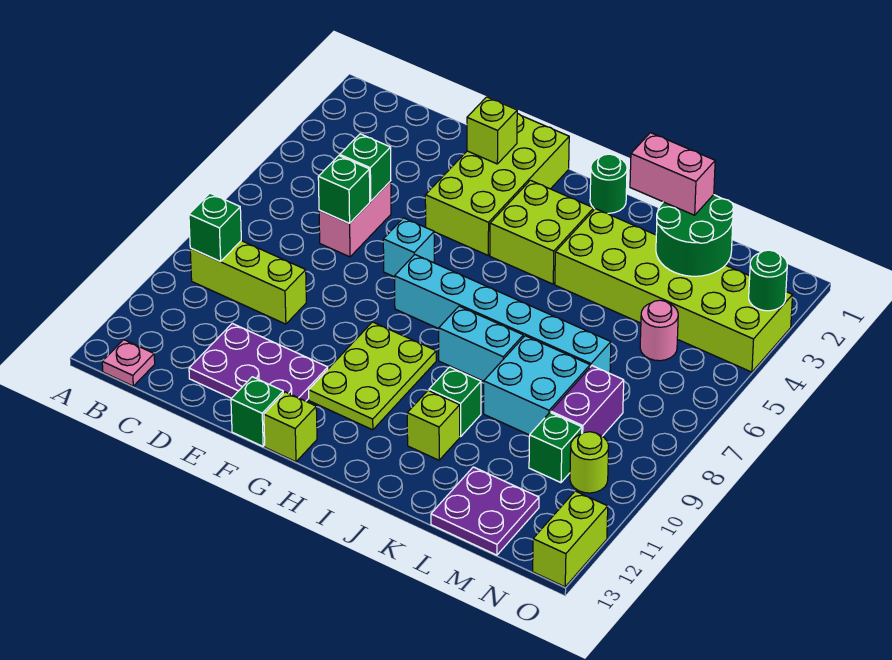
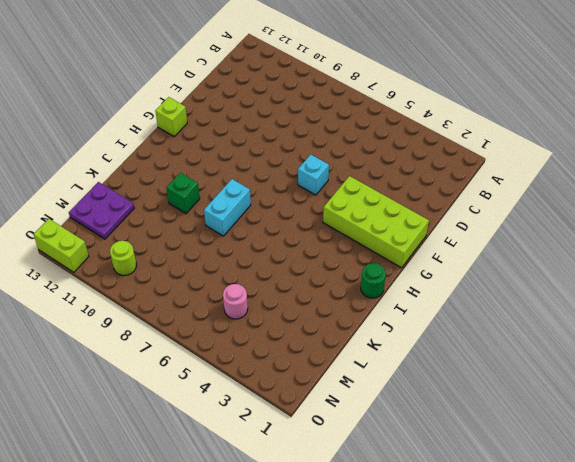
none -> lime 1x3 brick [190,241,306,324]
none -> pink 1x1 plate [102,340,155,386]
none -> pink 1x2 brick [319,181,391,257]
none -> purple 2x3 plate [189,323,328,401]

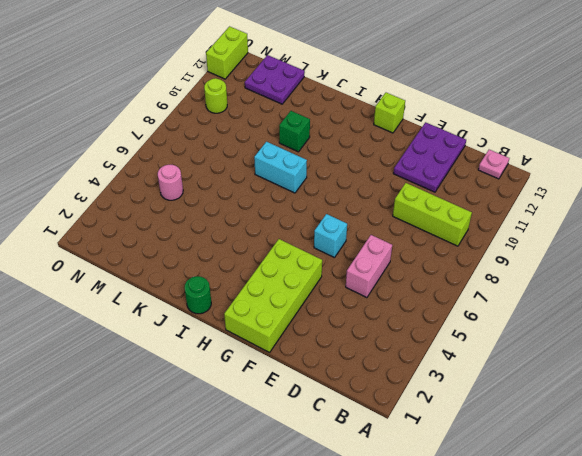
purple 2x3 plate [393,122,466,192] -> purple 2x3 plate turned to [189,323,328,401]
none -> green 1x1 brick [231,377,283,446]
none -> cyan 1x6 brick [395,255,611,373]
none -> lime 2x3 plate [309,322,436,430]
none -> lime 2x2 brick [490,180,594,284]

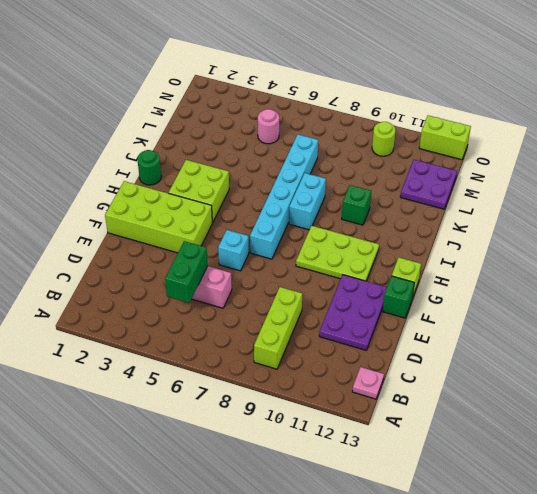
green 1x2 brick [165,241,208,303] -> green 1x1 brick [340,134,391,201]
none -> lime 2x6 brick [555,209,793,372]
none -> lime 1x1 brick [407,391,460,460]
none -> cyan 2x2 brick [484,336,590,435]
none -> purple 1x2 brick [551,366,624,436]

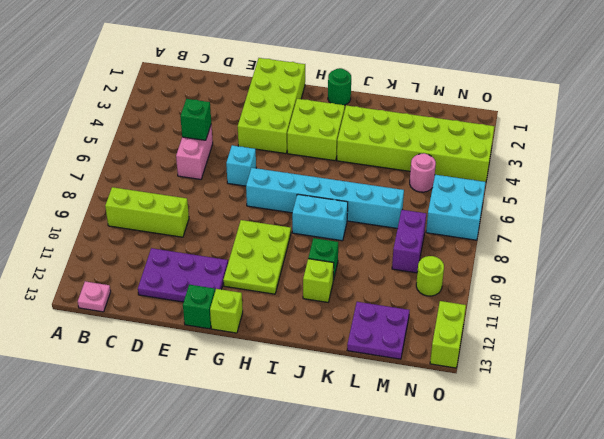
cyan 2x2 brick [426,175,486,240] -> cyan 2x2 brick moved to [484,336,590,435]
none -> green 1x1 brick [529,412,582,483]
none -> green 1x1 brick [189,193,241,261]
none -> green 1x1 brick [318,156,370,223]
none -> lime 1x1 brick [467,97,517,164]

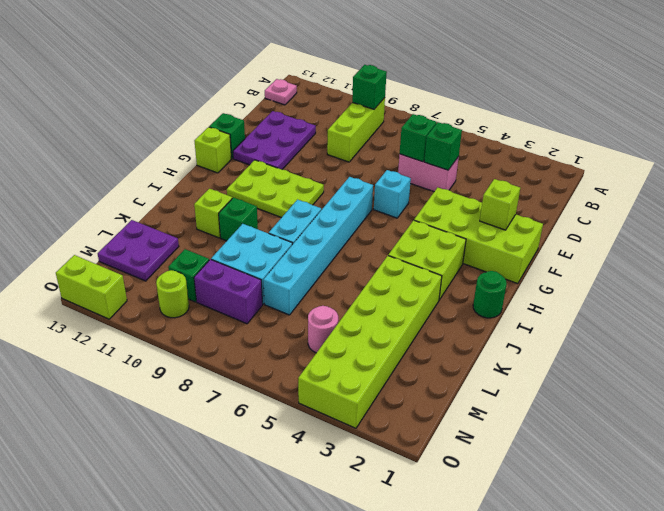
none -> green 2x2 round brick [656,195,734,276]
none -> green 1x1 round brick [749,250,787,311]
none -> pink 1x2 brick [630,133,715,215]

